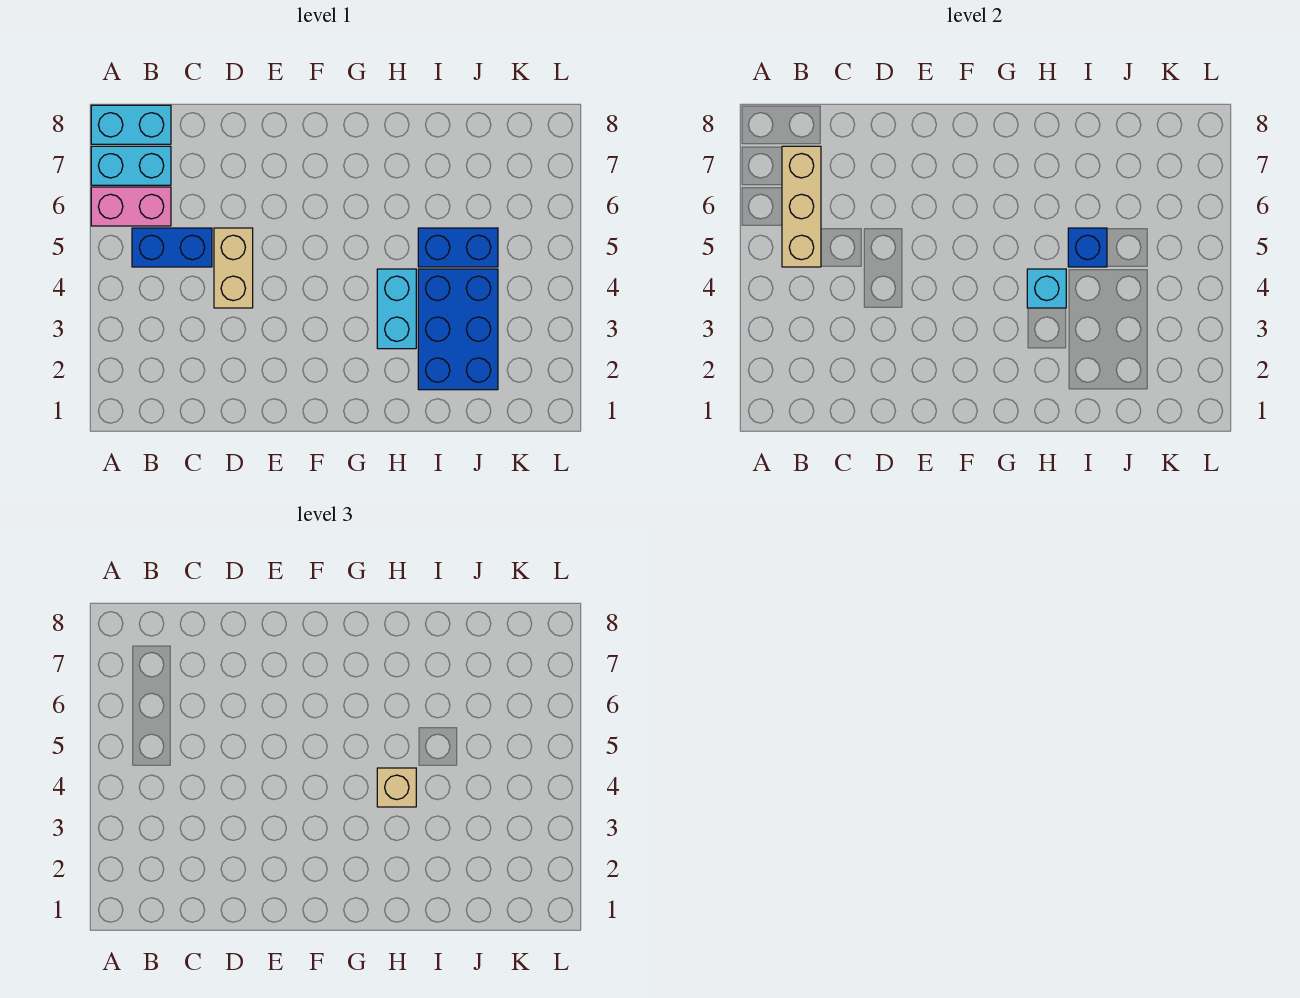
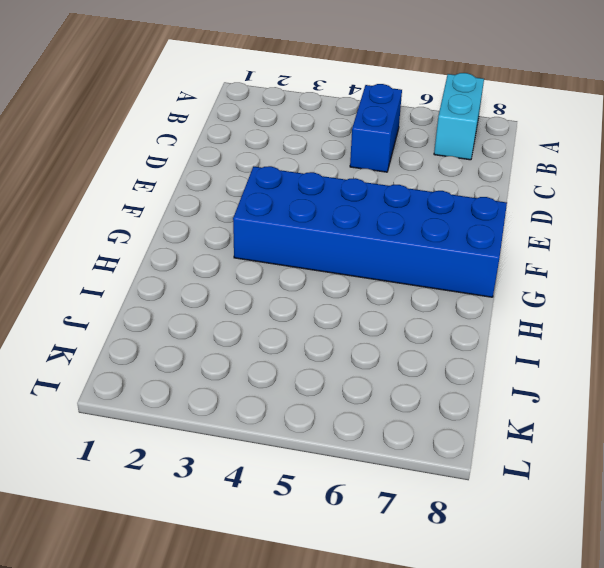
blue 2x6 brick [233,166,507,297] -> none
none -> pink 1x2 brick [91,187,171,226]
none -> cyan 1x2 brick [91,105,171,144]
none -> tan 1x2 brick [214,228,253,308]

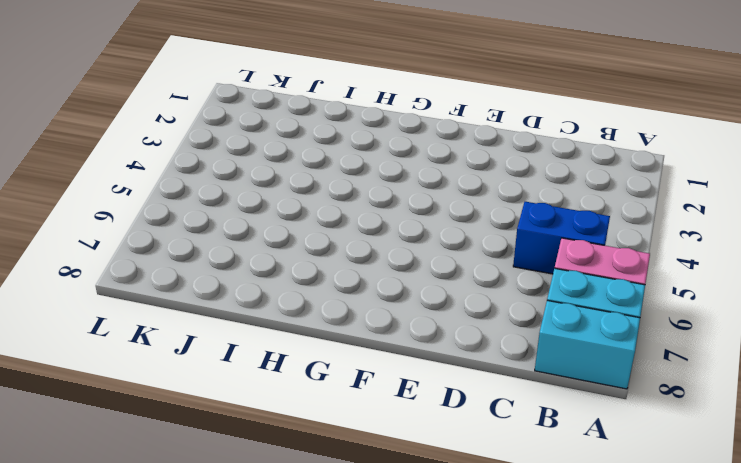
none -> tan 1x2 brick [214,228,253,308]
none -> cyan 1x2 brick [377,269,416,349]
none -> blue 2x3 brick [418,269,498,390]

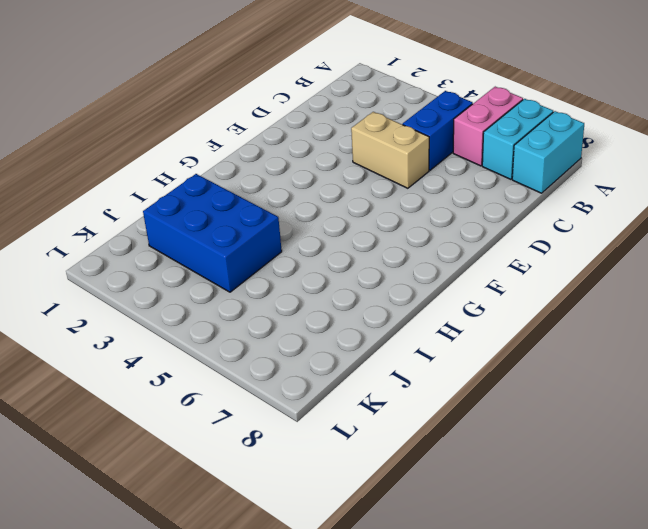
none -> cyan 1x2 brick [377,269,416,349]
none -> blue 1x2 brick [418,228,498,267]
none -> tan 1x3 brick [782,146,821,267]

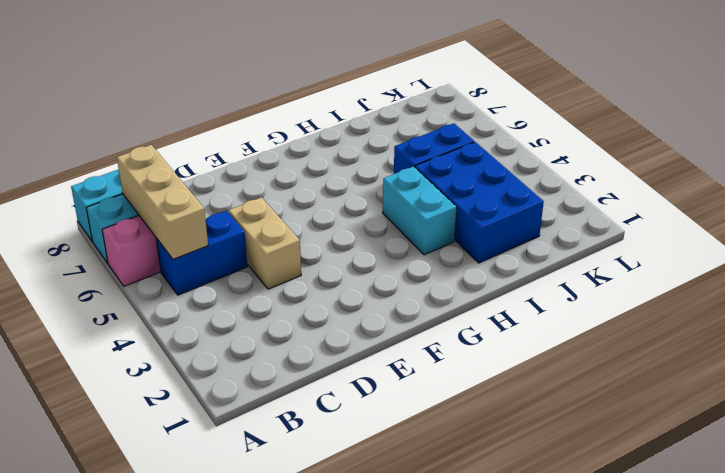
none -> cyan 1x1 brick [1027,269,1066,308]
none -> blue 1x1 brick [1068,228,1107,267]
none -> tan 1x1 brick [377,768,416,807]

